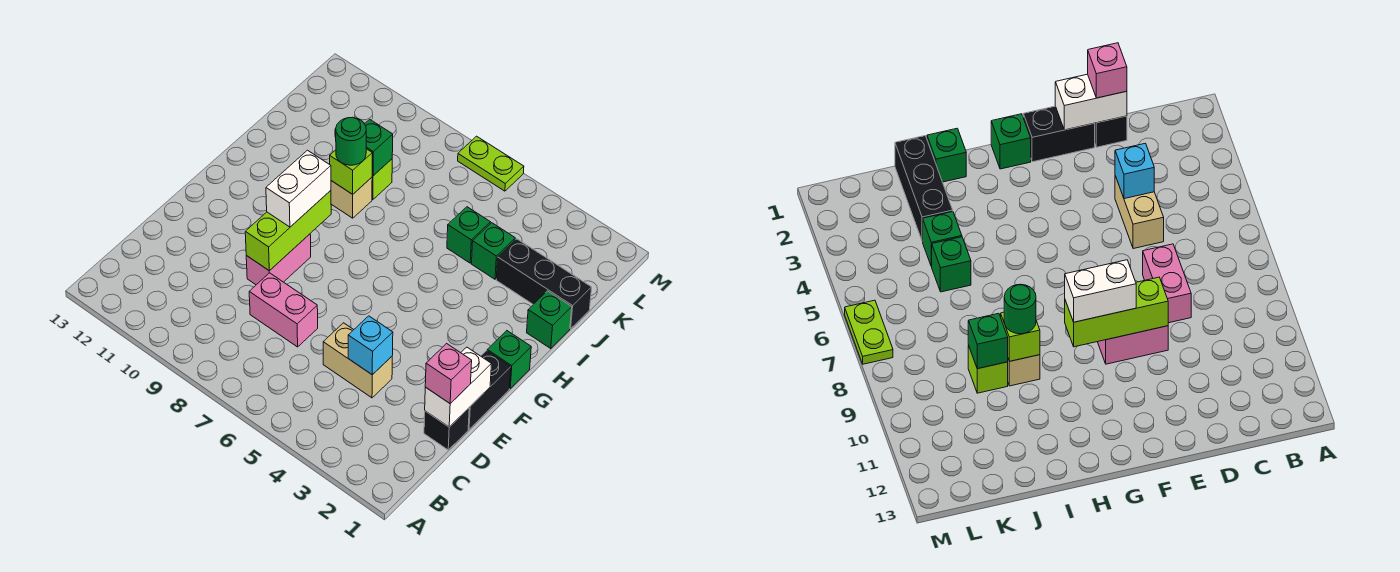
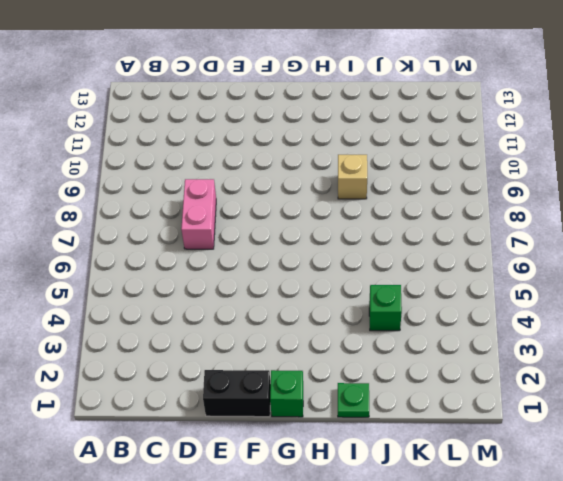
green 1x1 plate [338,383,369,417] -> green 1x1 brick [527,291,572,348]
none -> black 1x1 brick [424,408,469,450]
none -> tan 1x2 brick [323,323,392,398]
none -> pink 1x2 brick [246,234,311,285]

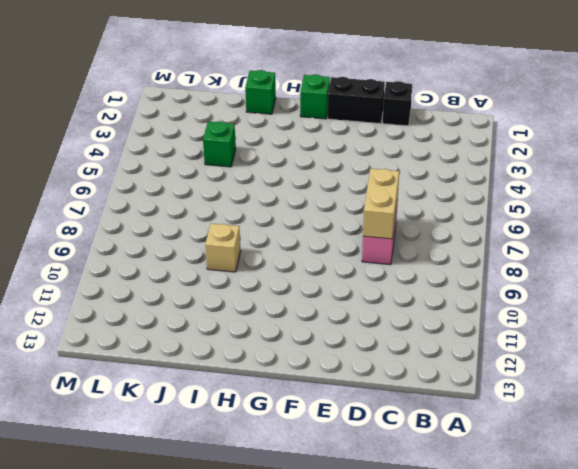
tan 1x2 brick [363,169,399,239] -> tan 1x2 brick moved to [323,323,392,398]
none -> pink 1x2 brick [246,234,311,285]
none -> black 1x3 brick [496,239,592,329]
none -> green 1x1 brick [447,207,490,263]

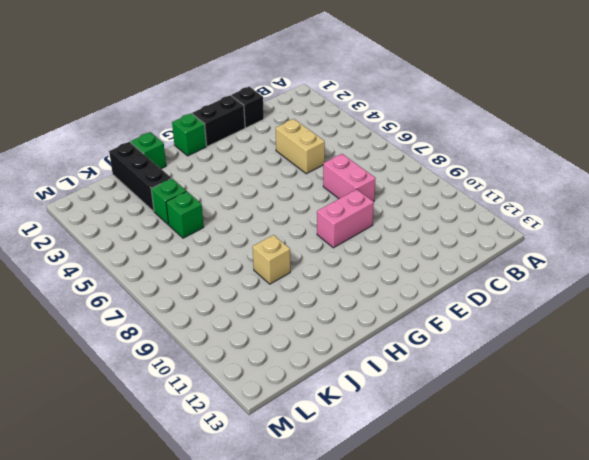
none -> lime 1x1 brick [372,159,392,200]
none -> lime 1x2 plate [458,136,524,191]
none -> white 1x2 brick [425,347,491,427]

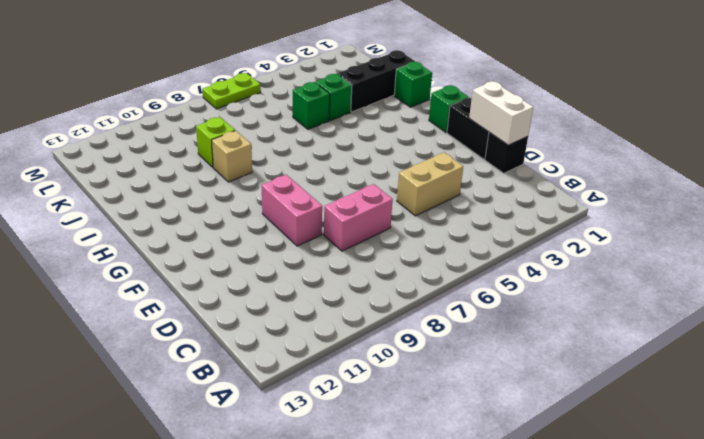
none -> cyan 1x1 brick [348,316,393,375]
none -> lime 1x3 brick [245,191,331,271]
none -> lime 1x1 brick [330,149,372,194]

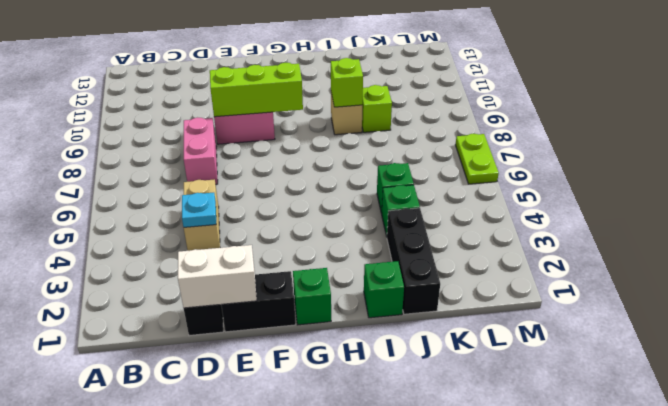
cyan 1x1 plate [182,193,216,227] -> cyan 1x1 brick [348,316,393,375]
none -> green 1x1 brick [365,119,393,176]
none -> pink 1x1 brick [425,344,472,404]
none -> white 1x2 brick [266,150,331,227]

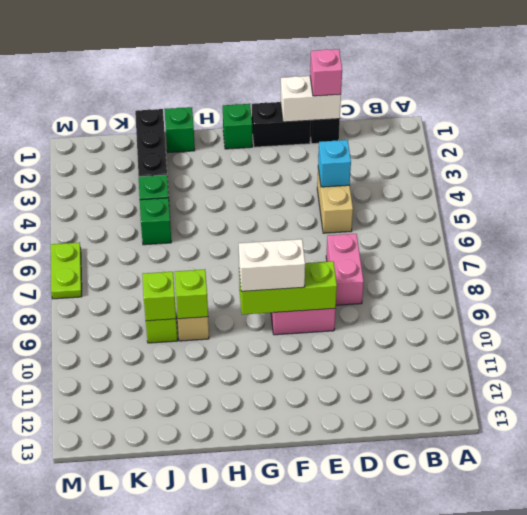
lime 1x1 brick [142,272,176,321] -> green 1x1 brick [365,119,393,176]
none -> green 1x1 round brick [336,117,366,165]

